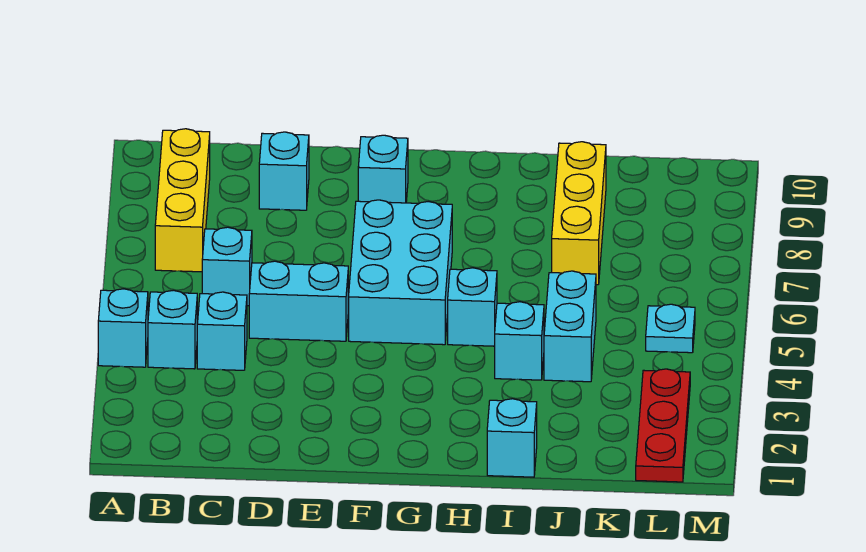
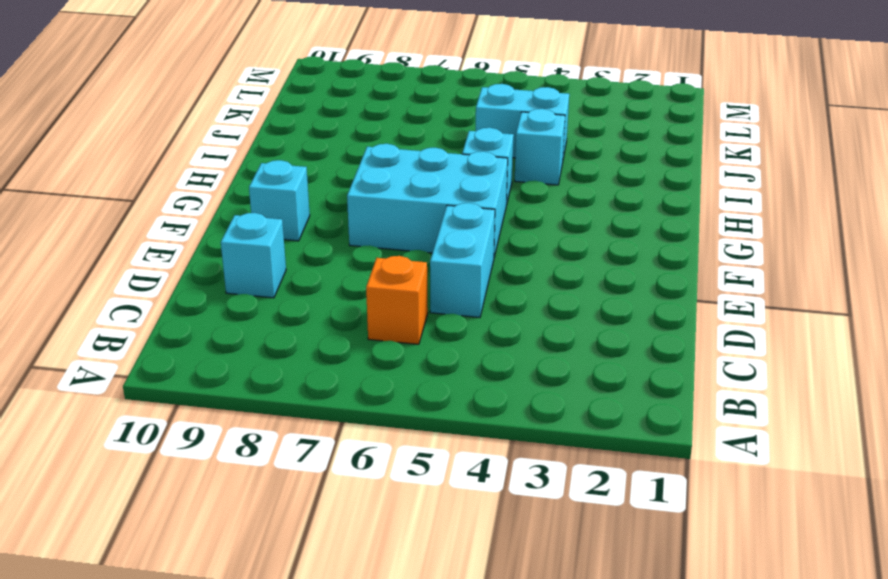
orange 1x1 brick [366,256,428,344] -> cyan 1x1 brick [202,227,252,306]
none -> cyan 1x1 brick [98,289,148,367]
none -> cyan 1x1 brick [148,290,197,369]
none -> yellow 1x3 brick [155,129,210,272]

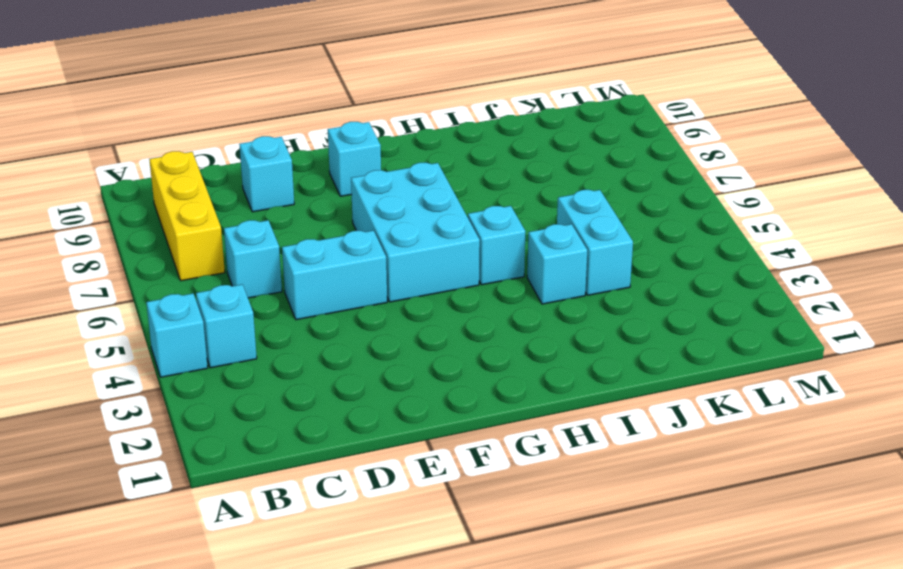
none -> cyan 1x1 brick [197,292,247,370]
none -> cyan 1x1 brick [487,399,537,477]
none -> yellow 1x3 brick [552,142,606,285]

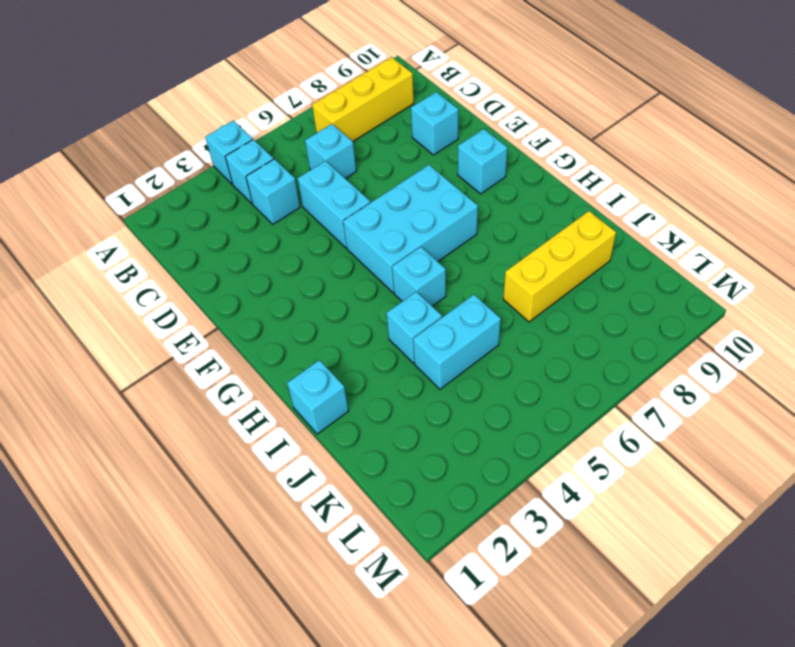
none -> red 1x3 plate [636,369,690,482]
none -> cyan 1x1 plate [646,304,695,353]

